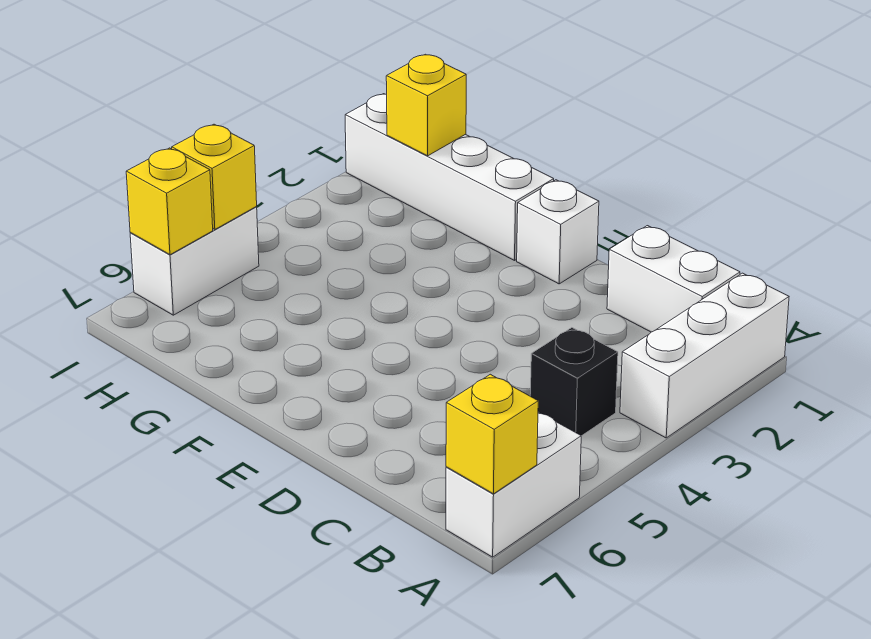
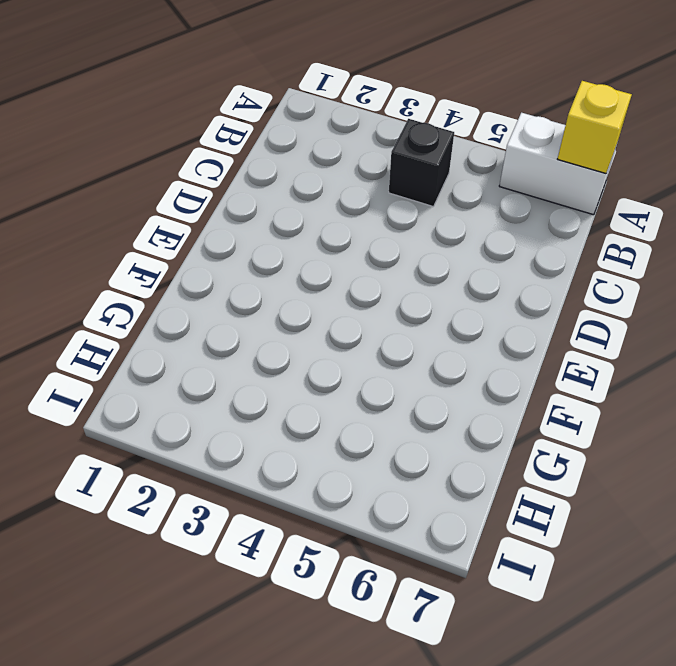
none -> white 1x3 brick [620,273,789,438]
none -> white 1x2 brick [607,226,740,332]

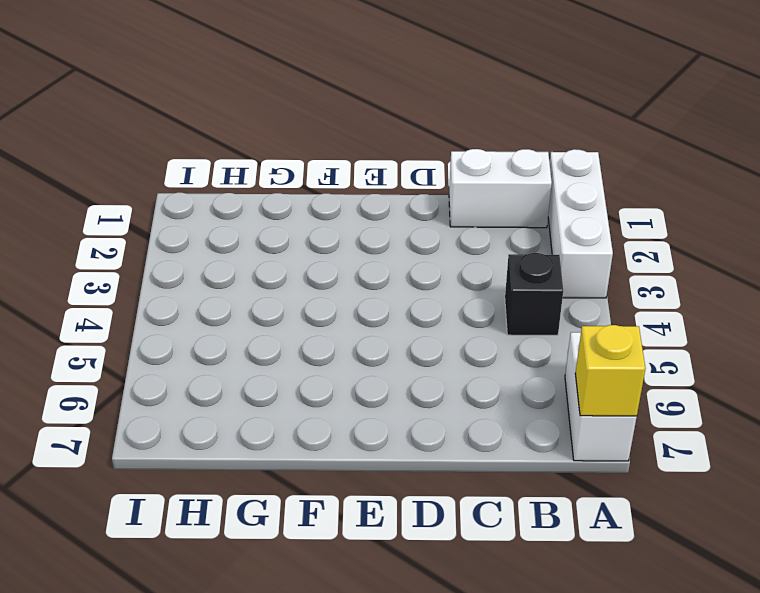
none -> white 1x1 brick [517,180,599,284]
none -> white 1x4 brick [345,94,554,261]

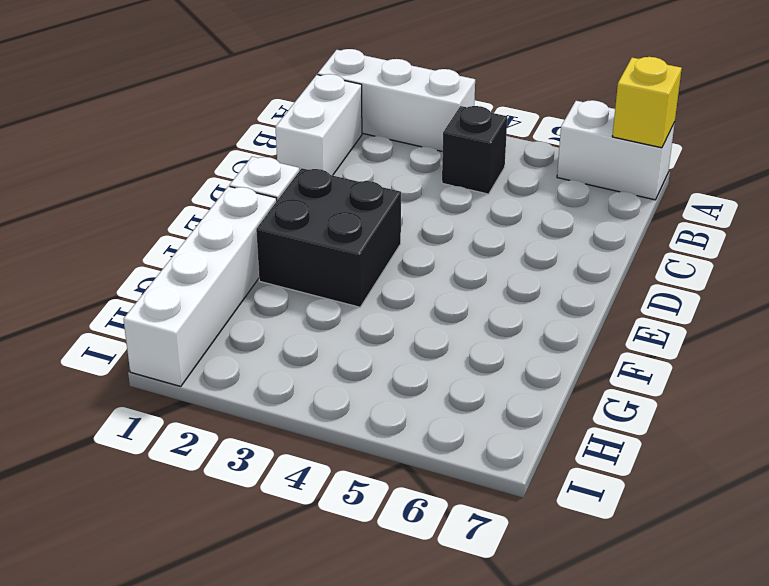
black 2x2 brick [256,168,401,307] -> none
none -> white 1x2 brick [130,207,259,315]
none -> yellow 1x1 brick [386,54,466,156]

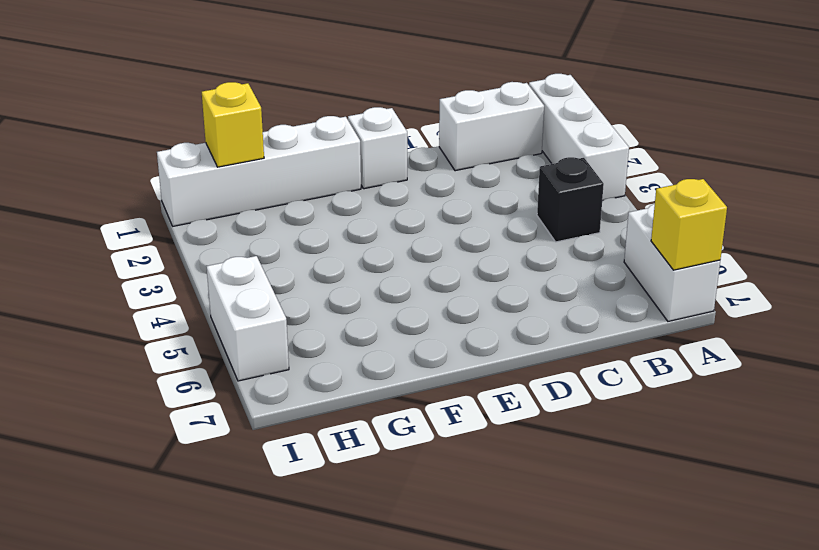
none -> yellow 1x1 brick [172,124,257,229]
none -> yellow 1x1 brick [126,148,213,255]

